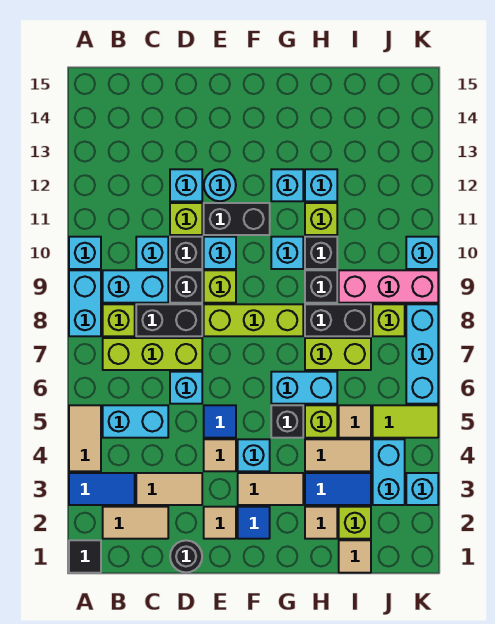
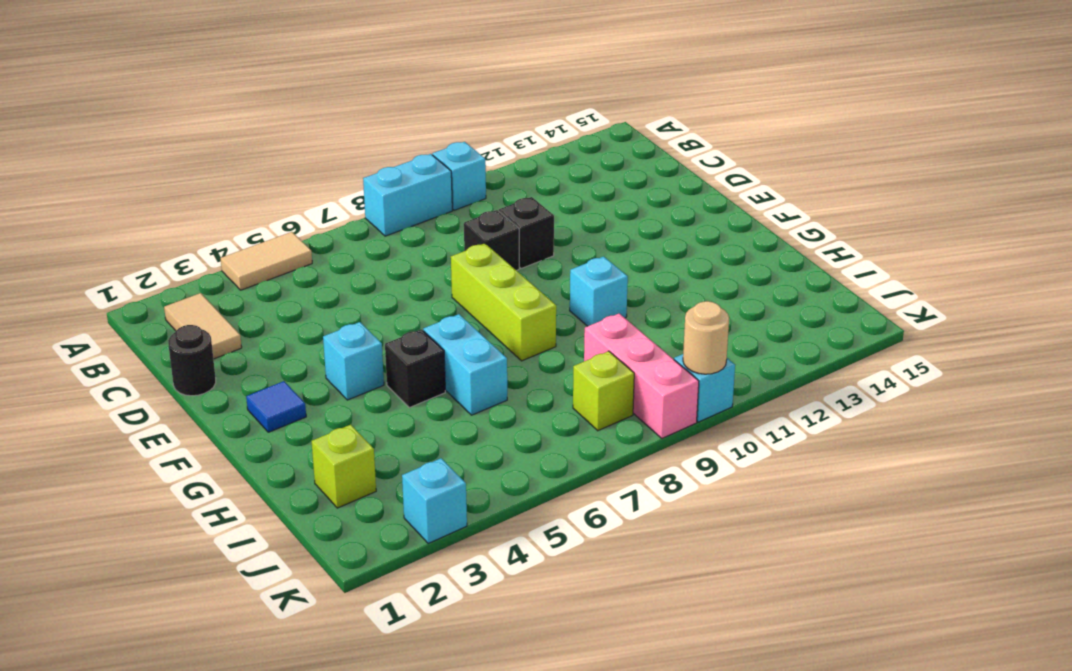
tan 1x1 round brick [683,301,729,374] -> none
none -> black 1x1 tile [69,540,101,573]
none -> blue 1x2 tile [69,473,135,505]
none -> cyan 1x2 brick [103,405,168,438]
none -> lime 1x3 brick [103,338,202,370]

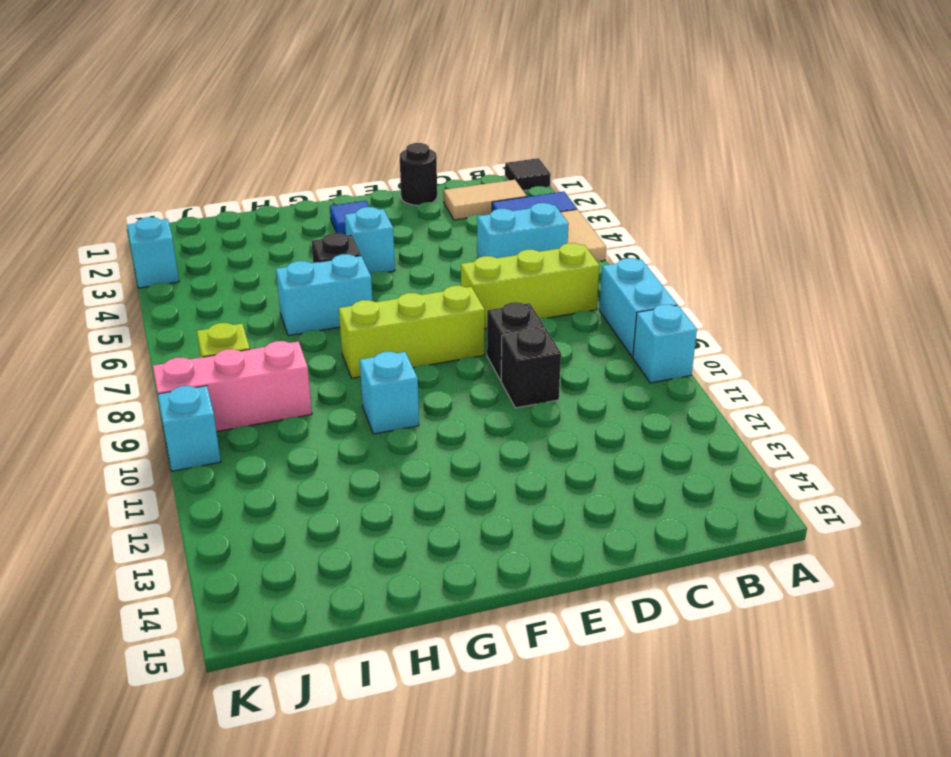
none -> lime 1x1 brick [103,304,135,336]
none -> cyan 1x2 brick [103,270,168,303]
none -> tan 1x2 tile [136,473,202,505]
none -> black 1x2 brick [136,304,202,336]

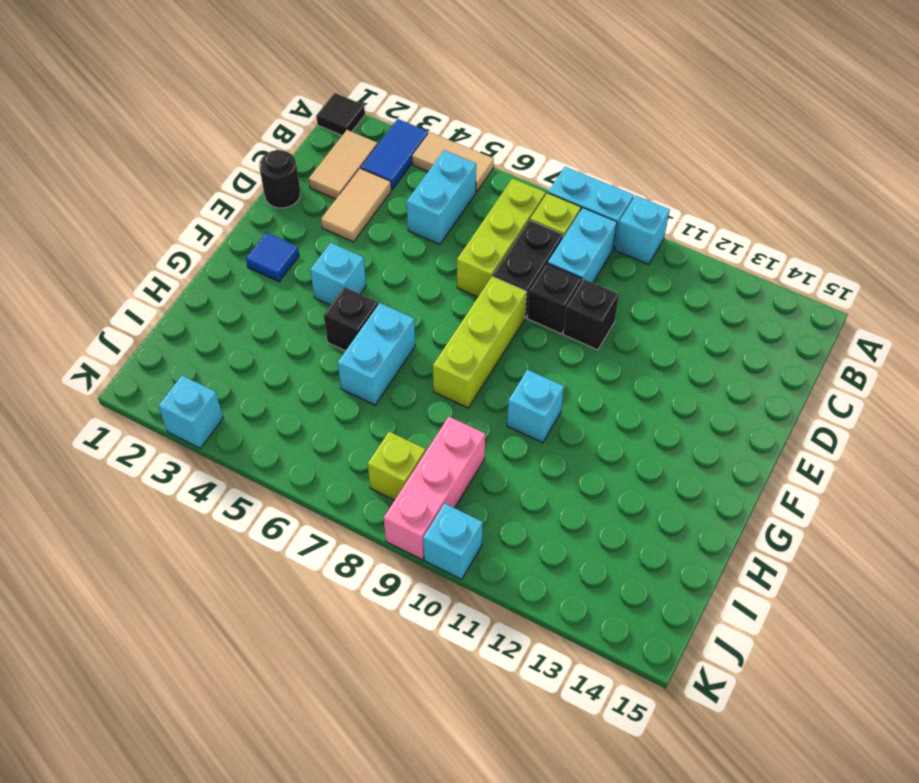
none -> cyan 1x1 brick [136,237,168,269]
none -> cyan 1x1 brick [170,372,202,404]
none -> lime 1x1 brick [170,203,202,235]
none -> cyan 1x1 brick [170,169,202,201]

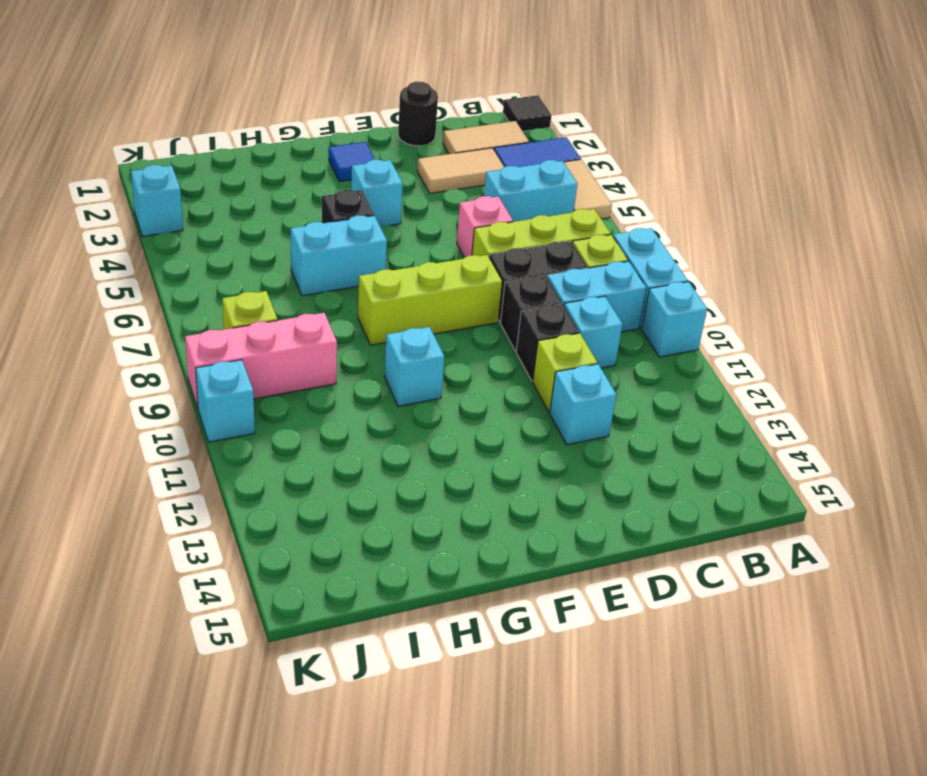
pink 1x1 brick [457,196,513,258] -> cyan 1x1 brick [170,372,202,404]
none -> tan 1x1 tile [204,507,236,539]
none -> tan 1x1 tile [204,439,236,471]
none -> blue 1x1 tile [204,405,236,438]
none -> lime 1x1 brick [204,270,236,303]

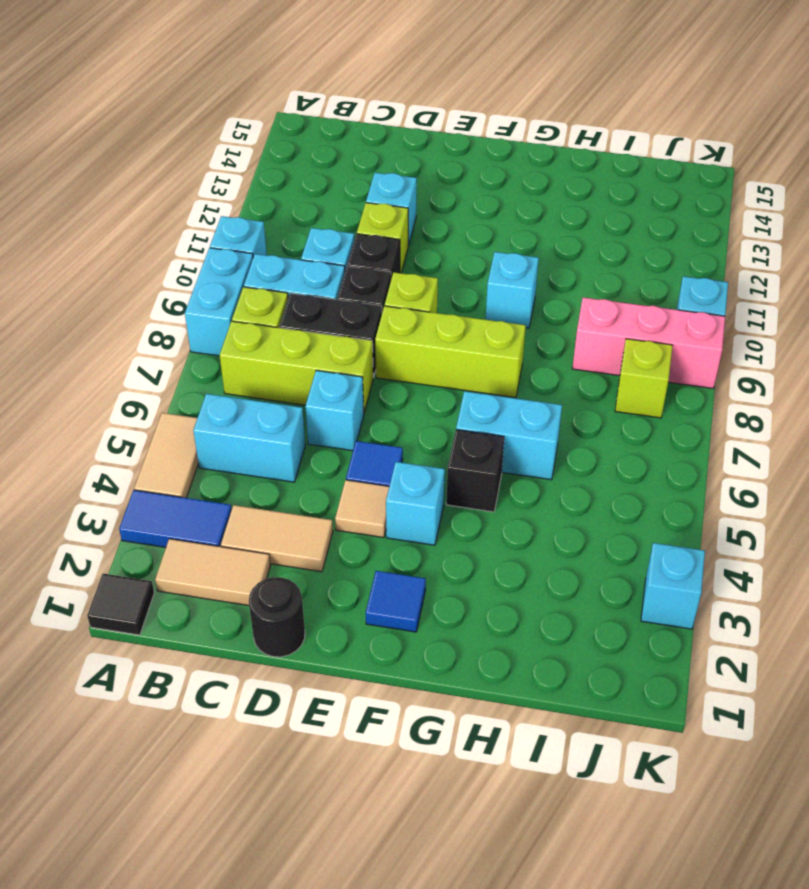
none -> tan 1x1 tile [204,507,236,539]
none -> cyan 1x1 brick [204,237,236,269]
none -> black 1x2 brick [204,203,270,235]
none -> cyan 1x1 round brick [204,169,236,201]

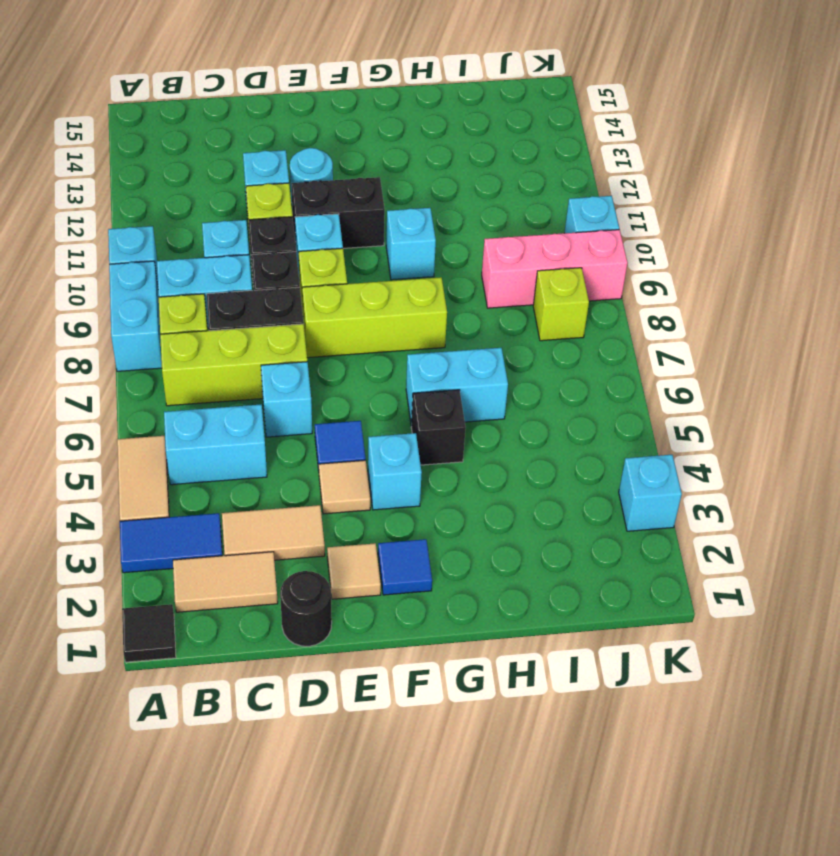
none -> tan 1x2 tile [238,473,303,505]
none -> cyan 1x1 brick [271,169,303,201]
none -> tan 1x1 tile [305,507,337,539]
none -> blue 1x2 tile [305,473,371,505]

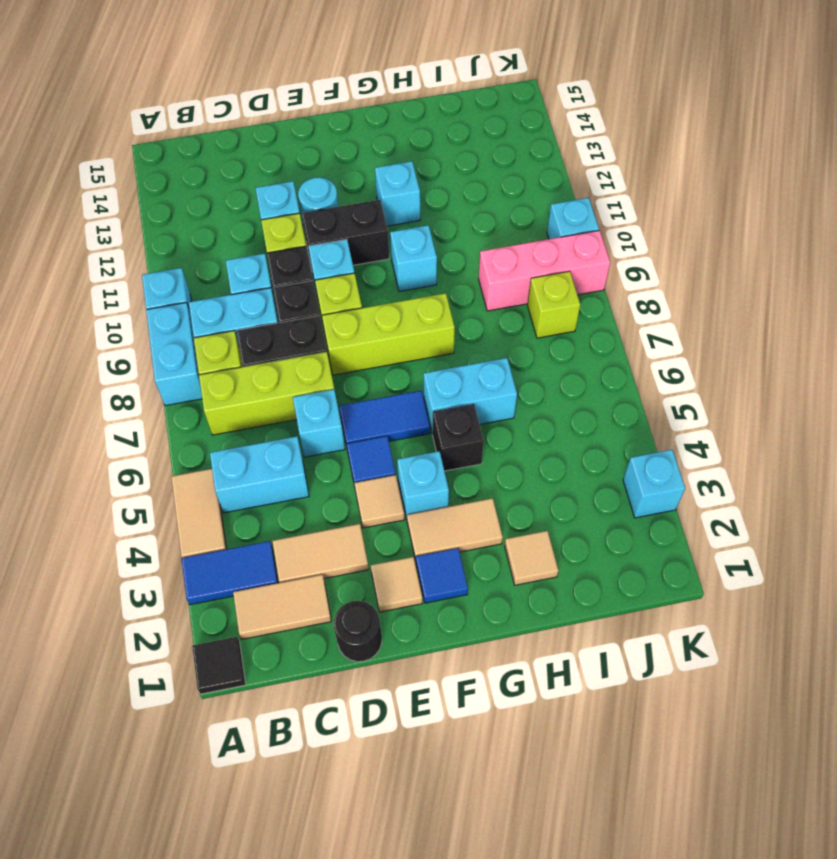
blue 1x2 tile [339,391,430,444] -> blue 1x2 tile moved to [305,473,371,505]
none -> tan 1x2 tile [305,439,371,471]
none -> lime 1x1 brick [305,405,337,438]
none -> lime 1x2 brick [305,338,371,370]
none -> black 1x2 brick [305,304,371,336]

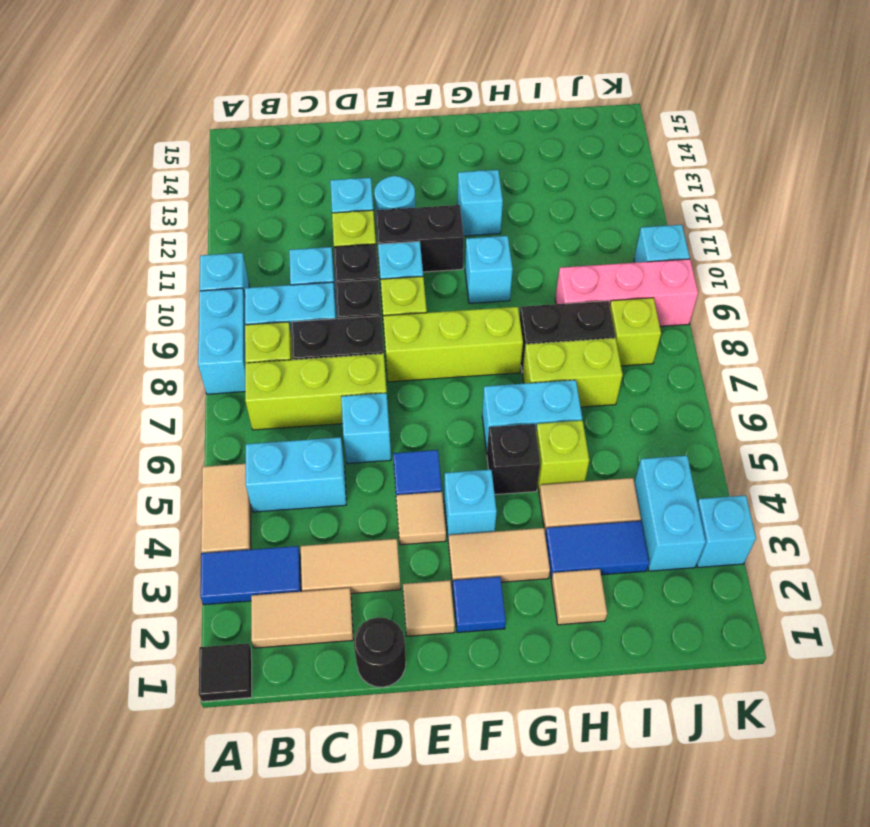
none -> black 1x1 brick [305,270,337,303]
none -> black 1x1 brick [305,237,337,269]
none -> lime 1x1 brick [305,203,337,235]
none -> cyan 1x1 brick [305,169,337,201]

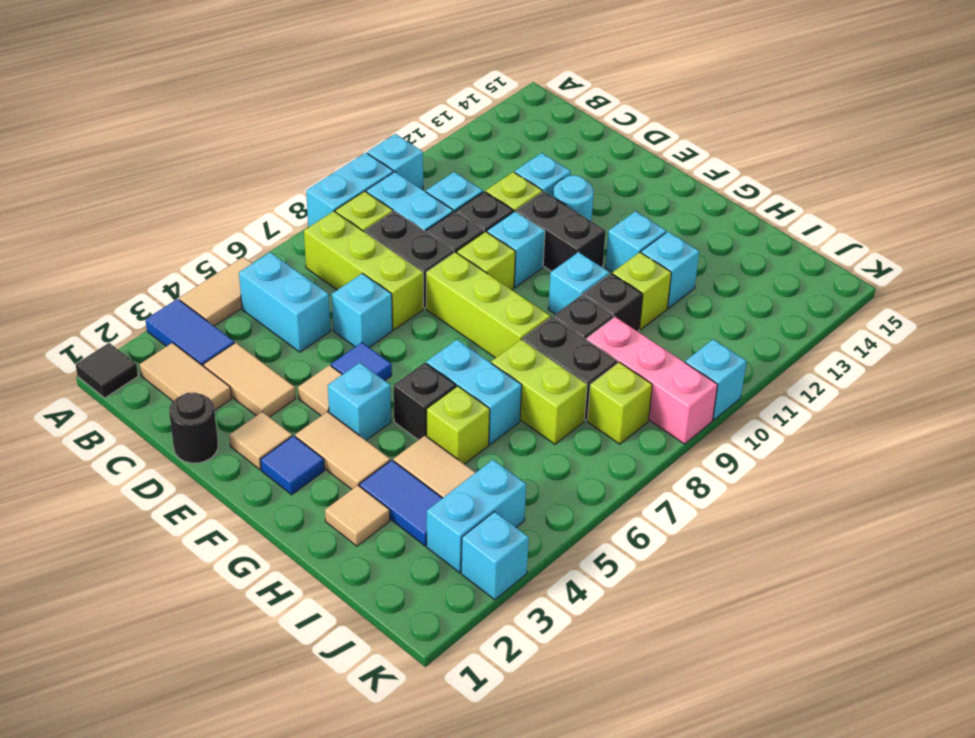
none -> tan 1x1 tile [339,540,371,573]
none -> lime 1x1 brick [339,507,371,539]
none -> tan 1x1 tile [339,405,371,438]
none -> lime 1x2 tile [373,405,438,438]

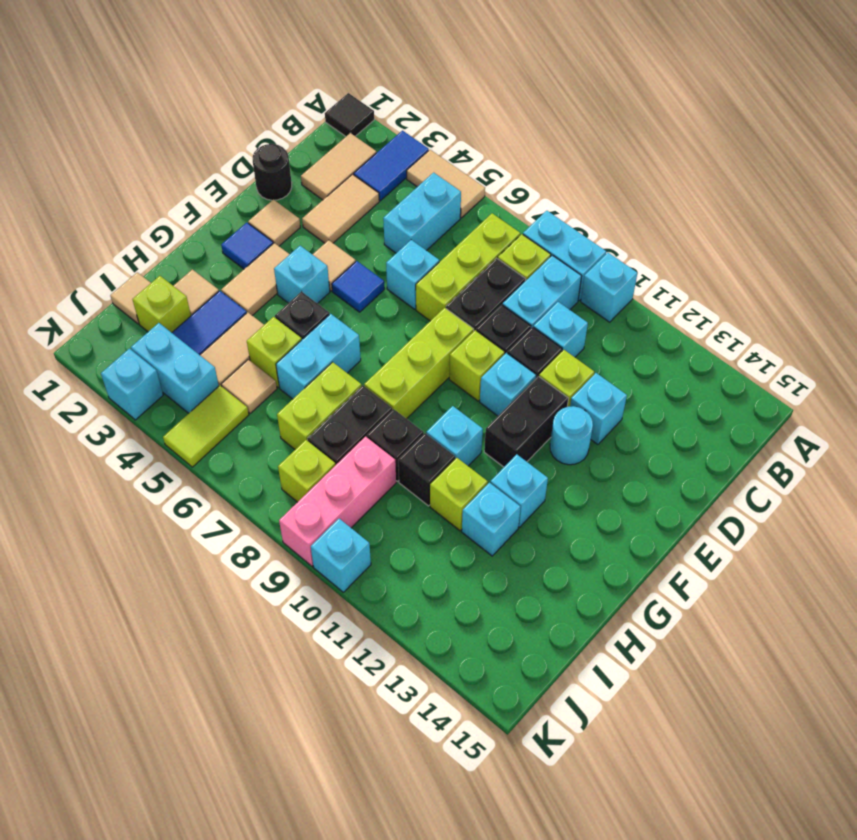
none -> cyan 1x3 brick [406,304,438,404]

